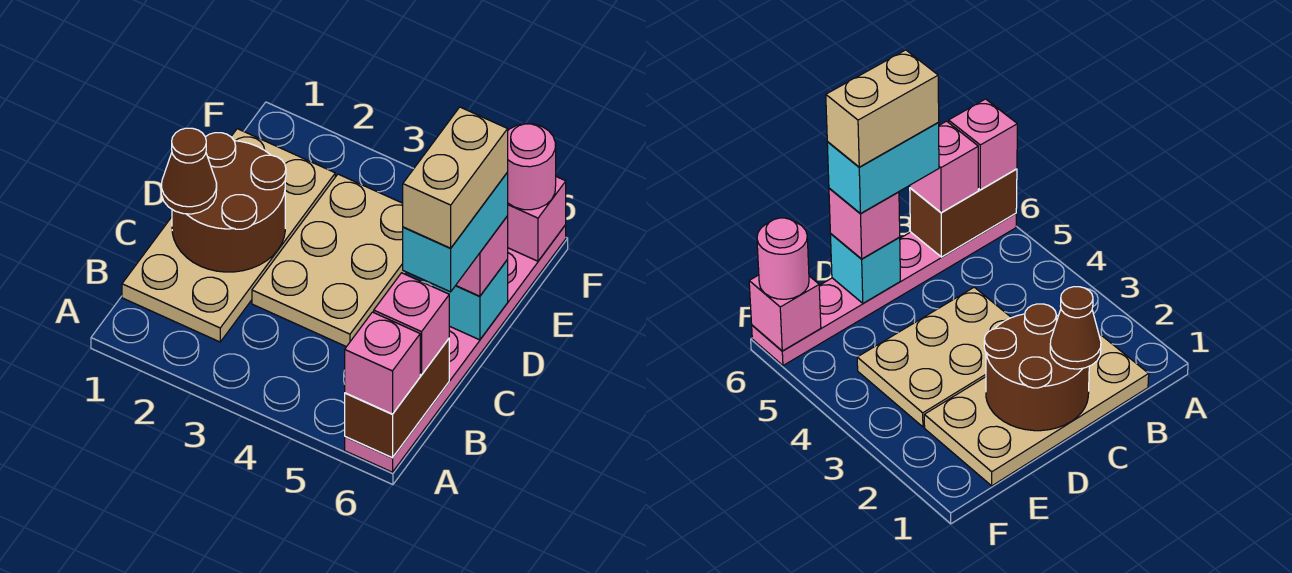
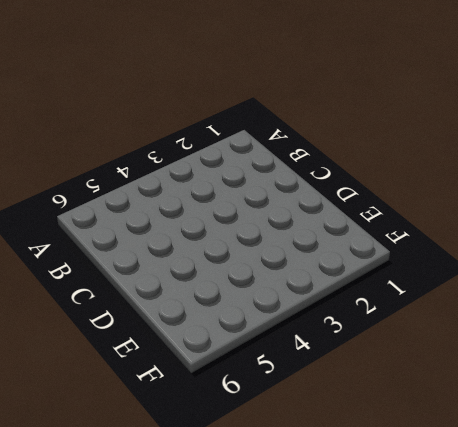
none -> pink 1x6 plate [345,225,566,472]
none -> tan 2x4 plate [122,129,335,342]
none -> tan 2x3 plate [252,174,406,347]

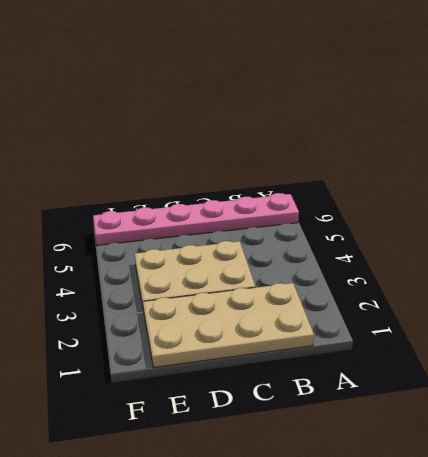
none -> brown 1x2 brick [345,339,449,458]
none -> brown 2x2 round brick [172,133,286,272]
none -> cyan 1x1 brick [432,260,508,340]

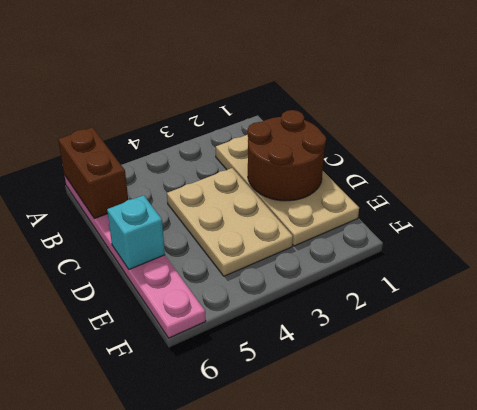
none -> pink 1x1 brick [507,177,566,261]
none -> pink 1x1 brick [345,312,420,414]
none -> pink 1x1 brick [374,273,449,375]

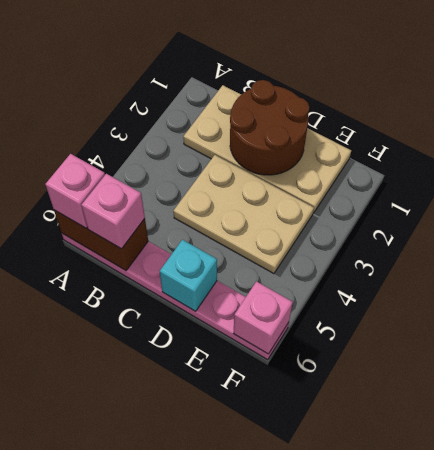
none -> brown 1x1 cone [161,128,217,214]
none -> pink 1x1 brick [456,216,508,296]
none -> pink 1x1 round brick [508,124,556,210]

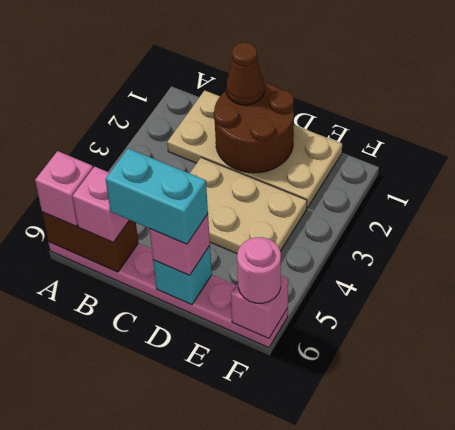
none -> tan 1x2 brick [403,107,508,248]

